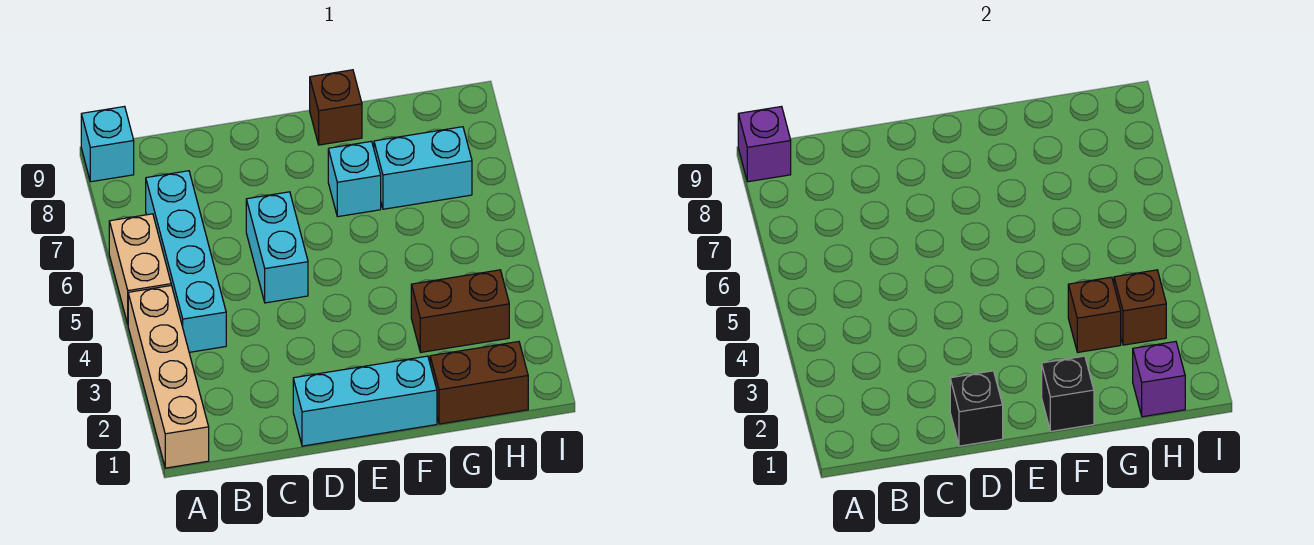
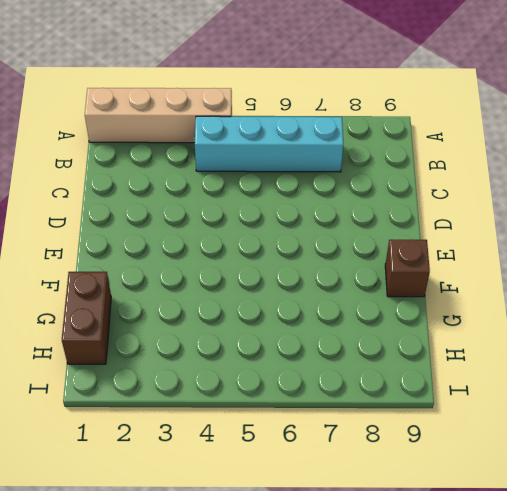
none -> tan 1x2 brick [109,214,171,324]
none -> cyan 1x1 brick [81,106,134,182]
none -> cyan 1x3 brick [293,356,437,446]

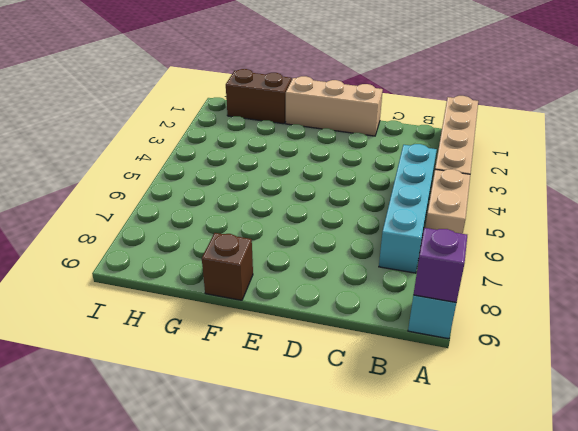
tan 1x3 brick [286,76,383,136] -> cyan 1x3 brick [293,356,437,446]
none -> cyan 1x2 brick [246,192,308,303]
none -> cyan 1x1 brick [328,141,381,217]
none -> brown 1x2 brick [411,270,509,352]

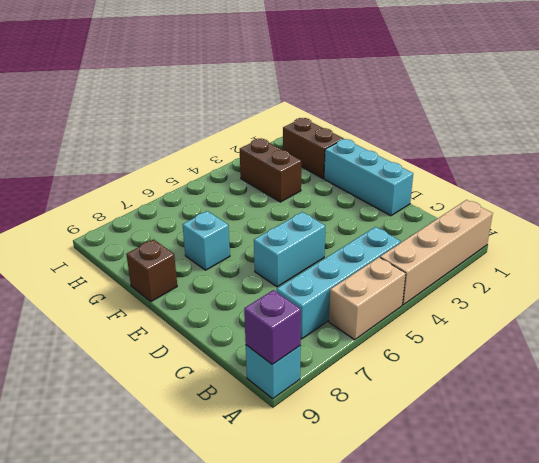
none -> cyan 1x2 brick [374,127,472,209]
none -> black 1x1 brick [950,371,1003,446]
none -> black 1x1 brick [1042,356,1094,431]

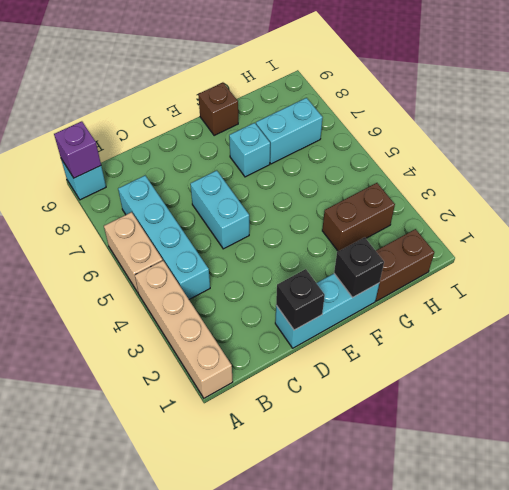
none -> brown 1x1 brick [1068,277,1121,352]
none -> purple 1x1 brick [1133,342,1185,417]
none -> brown 1x1 brick [1114,270,1166,345]

